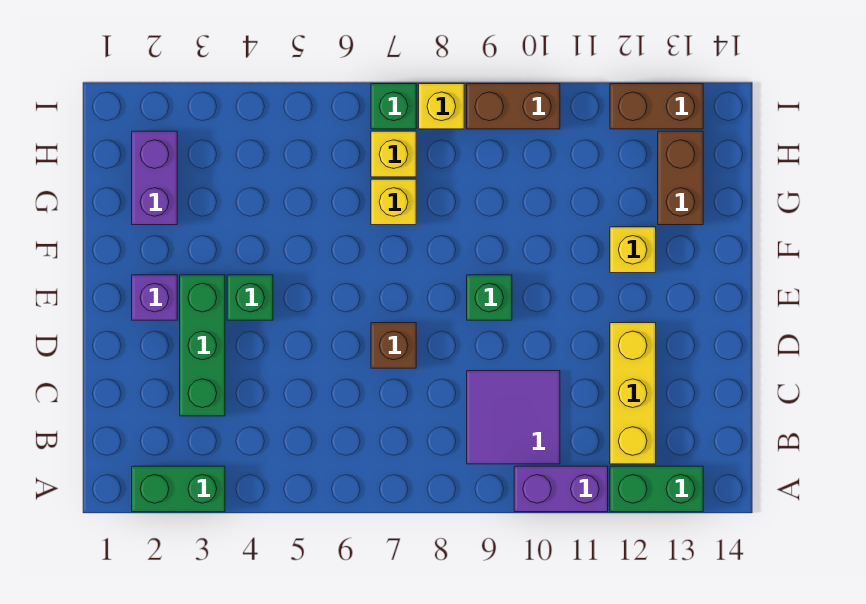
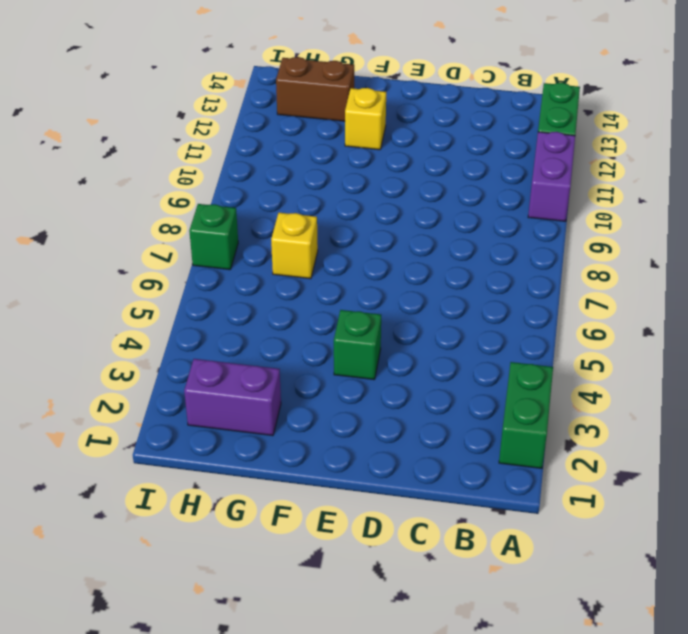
none -> purple 2x2 tile [467,371,560,464]
none -> yellow 1x3 brick [610,323,656,464]
none -> green 1x3 brick [180,275,225,416]

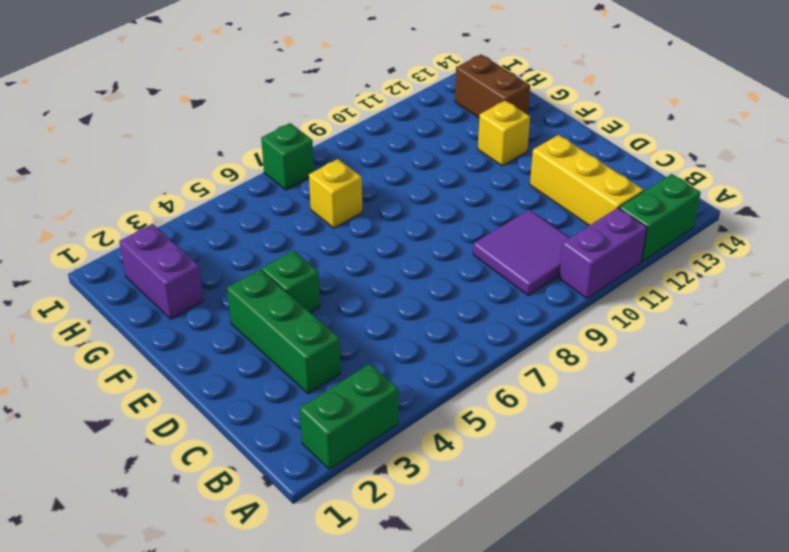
none -> brown 1x1 brick [371,323,416,368]
none -> purple 1x1 brick [132,275,177,320]
none -> green 1x1 brick [467,275,512,320]

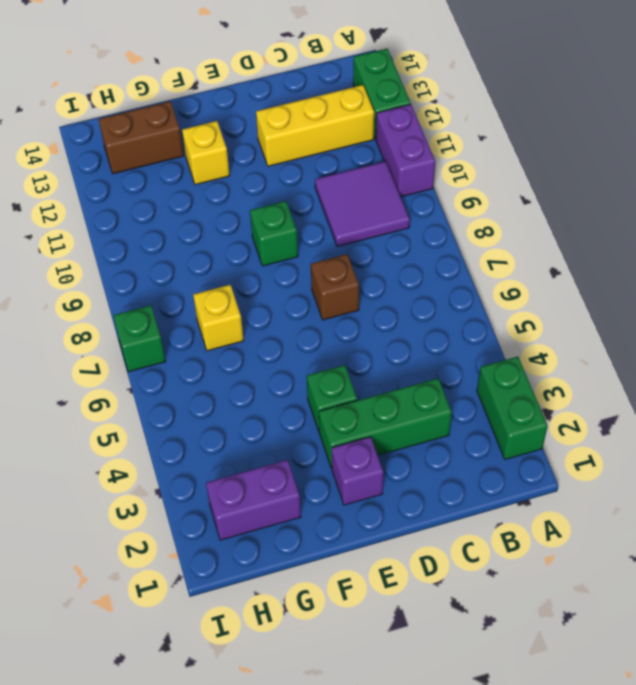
none -> yellow 1x1 brick [371,131,416,177]
none -> yellow 1x1 brick [419,84,464,129]
none -> brown 1x2 brick [467,84,560,129]

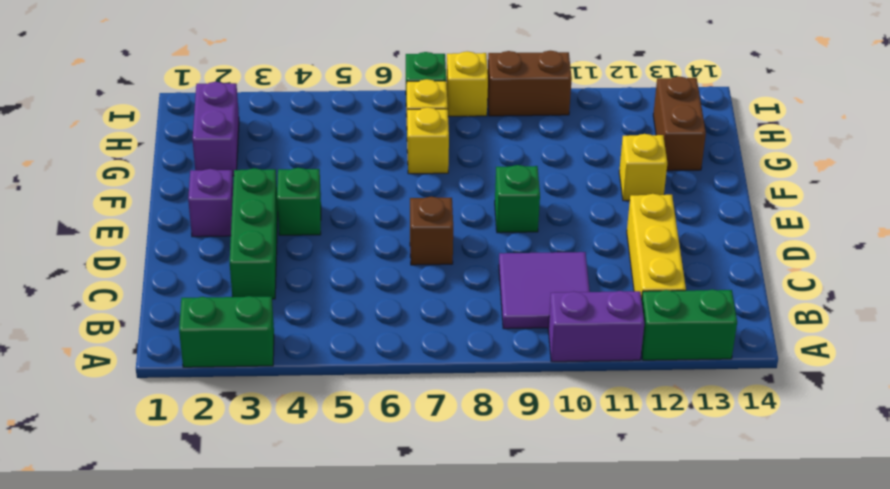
none -> brown 1x2 brick [610,84,703,129]

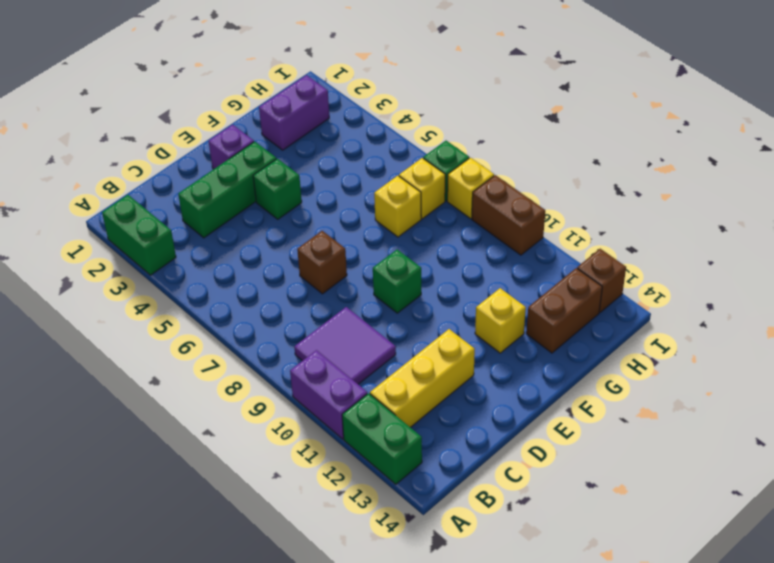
brown 1x1 brick [577,249,626,312] -> brown 1x2 brick [610,84,703,129]

